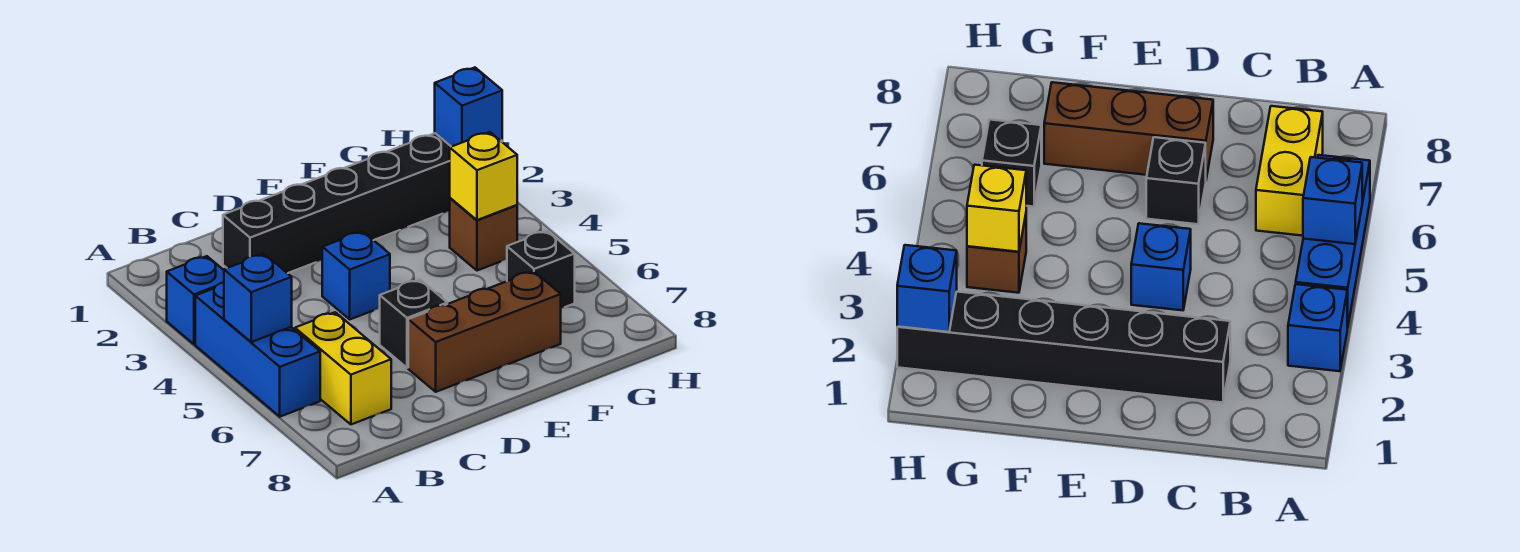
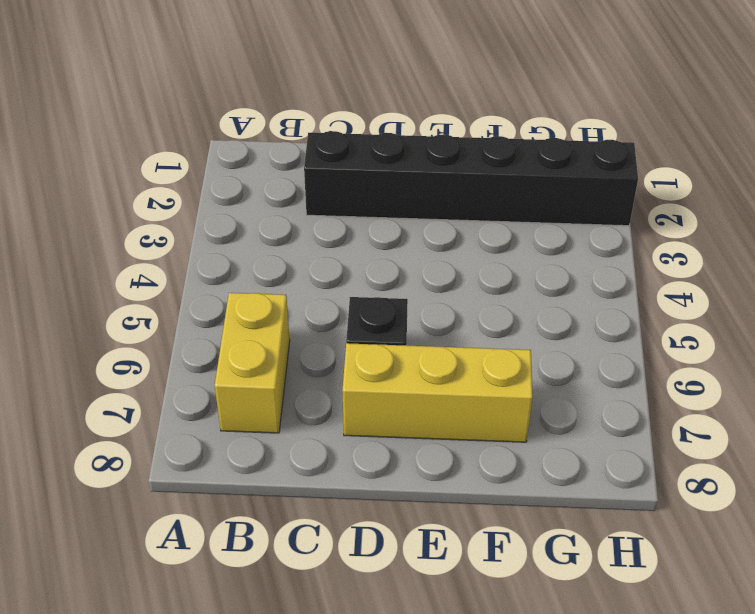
yellow 1x3 brick [342,343,532,442] -> brown 1x3 brick [408,271,561,392]
none -> blue 1x1 brick [167,256,224,344]
none -> blue 1x3 brick [195,282,320,417]
none -> blue 1x1 brick [322,231,390,319]

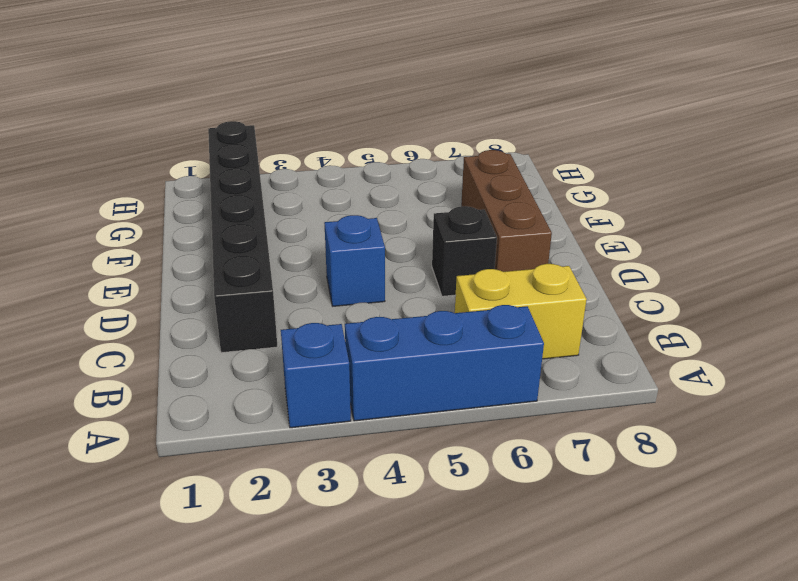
none -> brown 1x1 brick [450,198,517,271]
none -> black 1x1 brick [507,231,575,308]
none -> blue 1x1 brick [224,254,292,342]

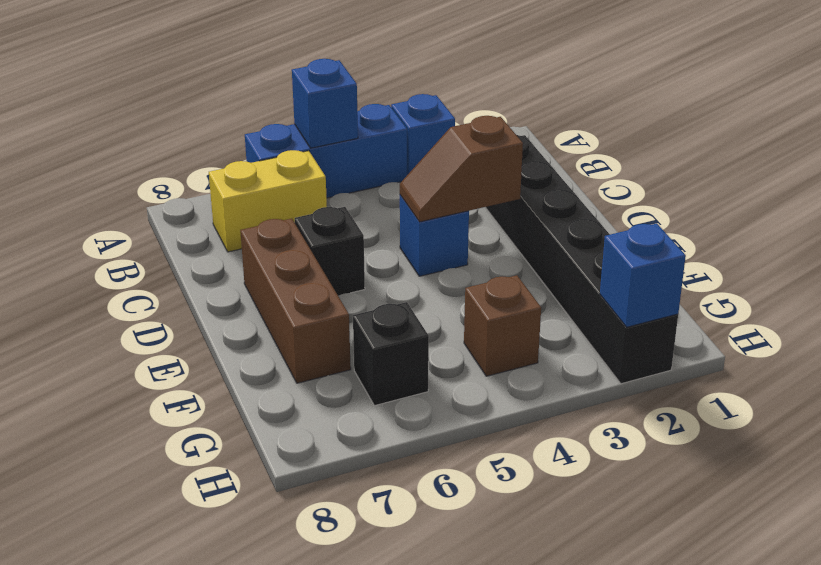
brown 1x2 slope [400,116,523,222] -> none
none -> yellow 1x1 brick [450,132,517,220]

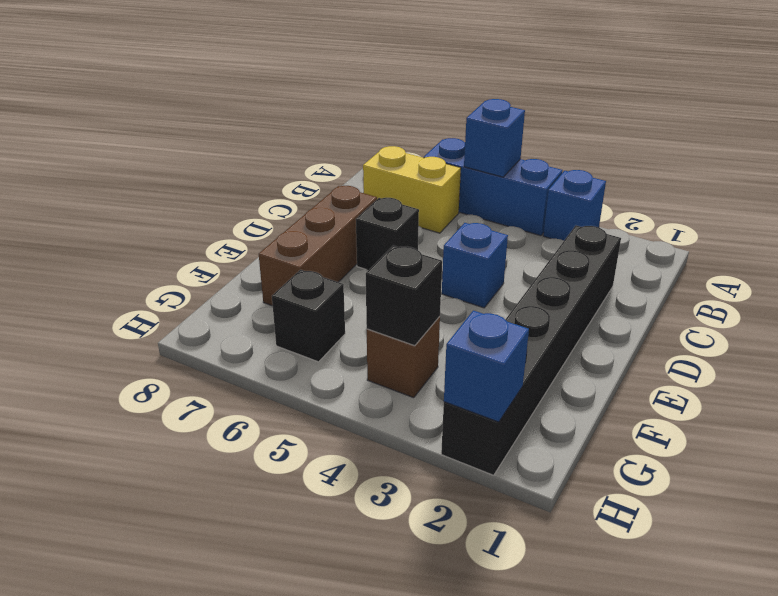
black 1x1 brick [366,245,442,346] -> yellow 1x1 brick [450,132,517,220]

